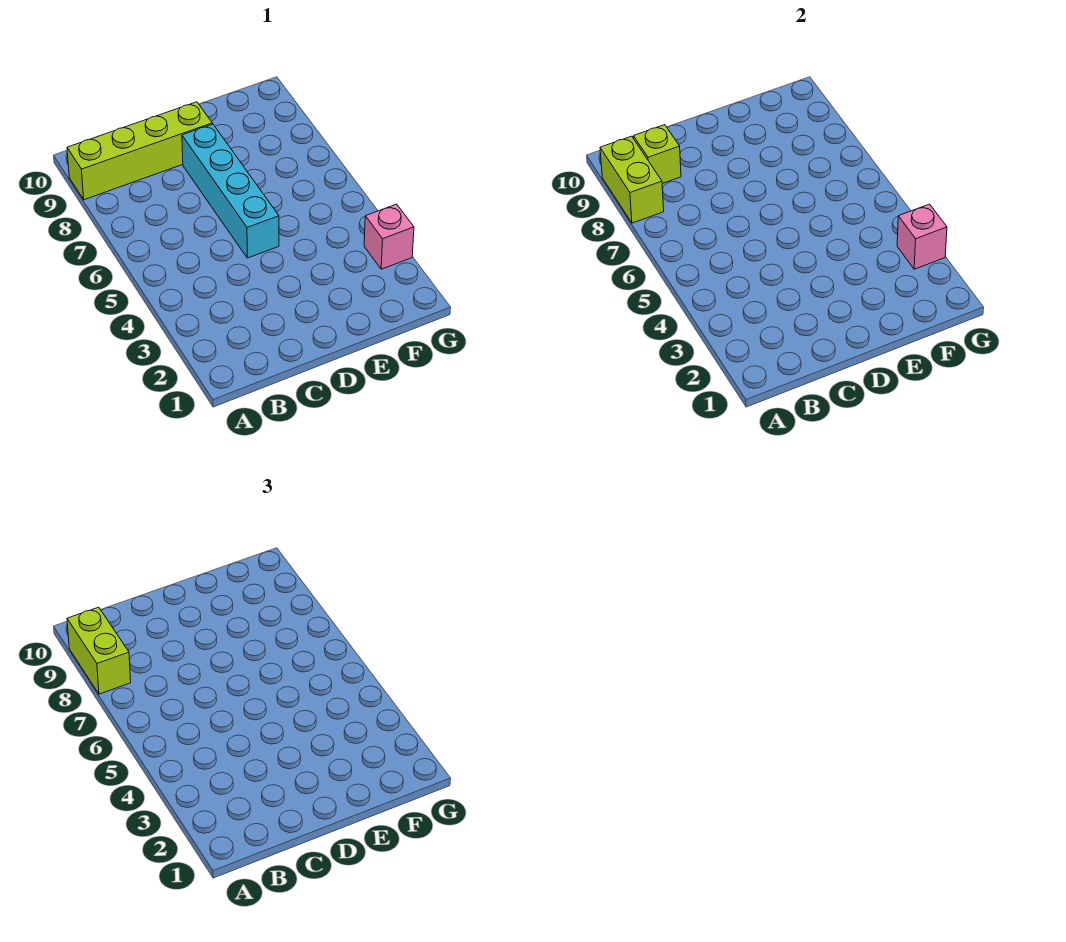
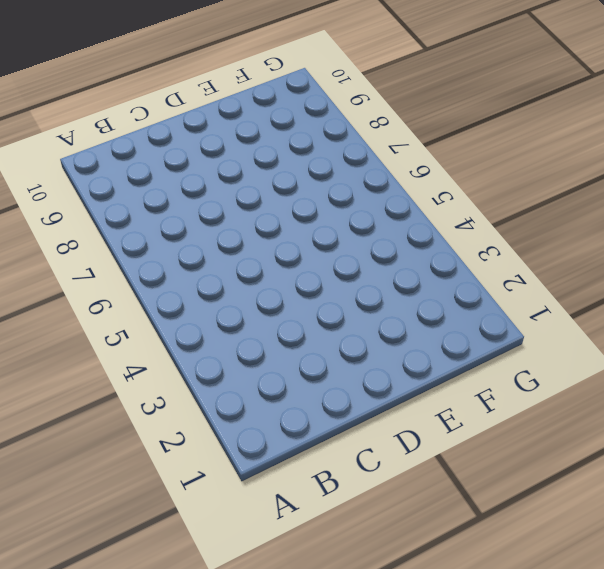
none -> lime 1x4 brick [67,102,212,200]
none -> cyan 1x4 brick [182,124,279,258]

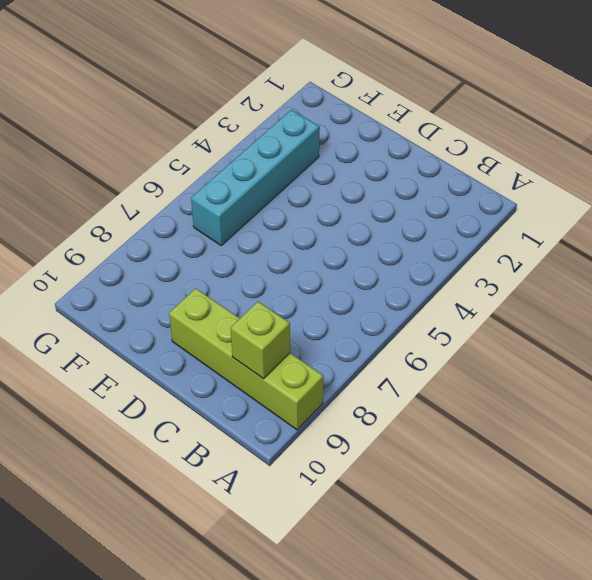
cyan 1x4 brick [191,110,320,245] -> cyan 1x4 brick moved to [182,124,279,258]
none -> pink 1x1 brick [364,204,414,269]
none -> lime 1x2 brick [600,136,664,223]

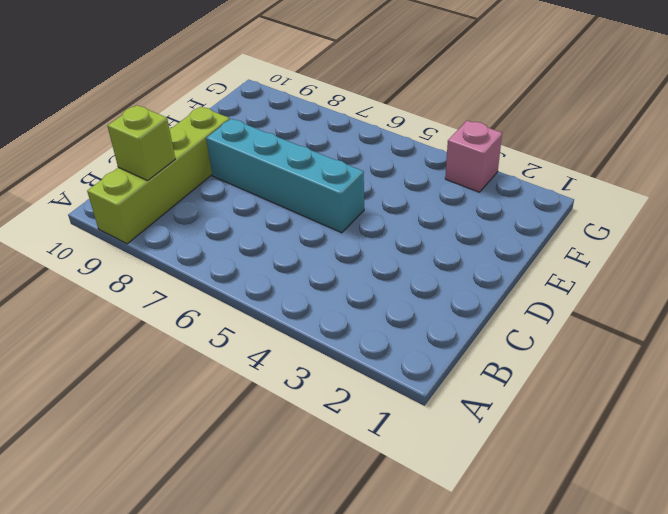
none -> lime 1x2 brick [600,136,664,223]
none -> pink 1x1 brick [897,204,947,269]

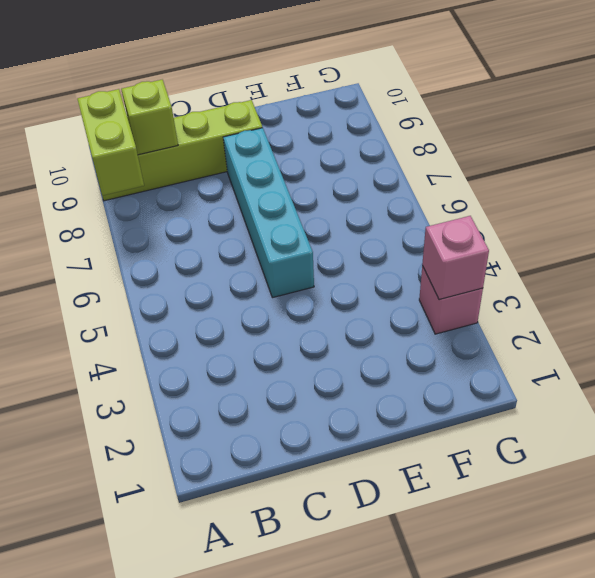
none -> lime 1x2 brick [67,607,131,694]

